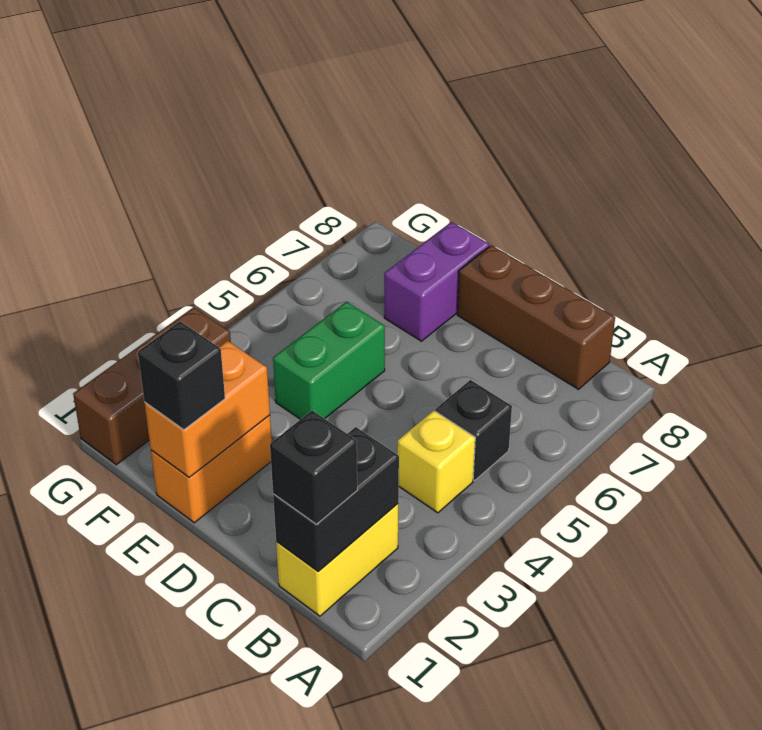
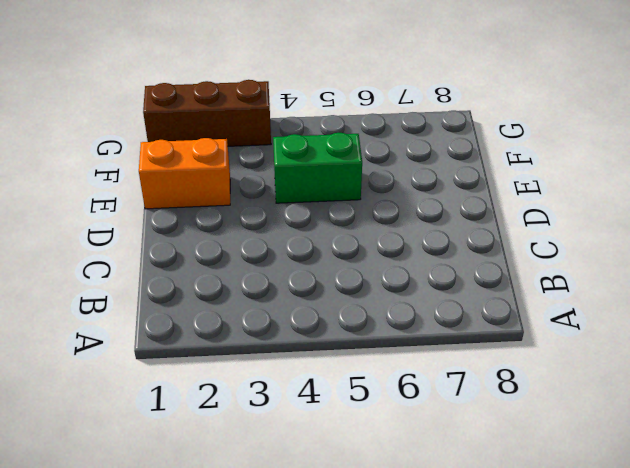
none -> yellow 1x2 brick [276,504,398,616]
none -> yellow 1x1 brick [397,410,475,513]
none -> black 1x1 brick [435,380,512,480]

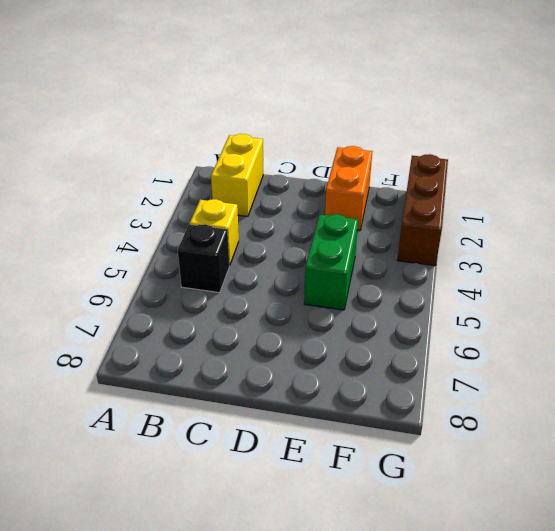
none -> brown 1x3 brick [457,245,615,389]
none -> purple 1x2 brick [384,222,489,341]
none -> black 1x2 brick [273,427,399,572]

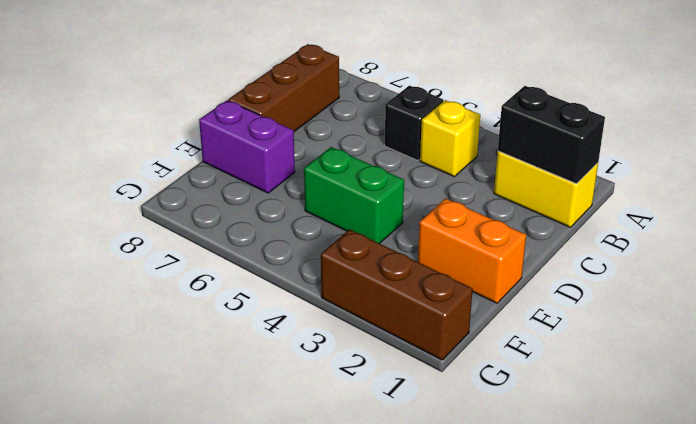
none -> orange 1x2 brick [144,341,270,478]
none -> black 1x1 brick [270,411,357,524]
none -> black 1x1 brick [138,321,225,430]

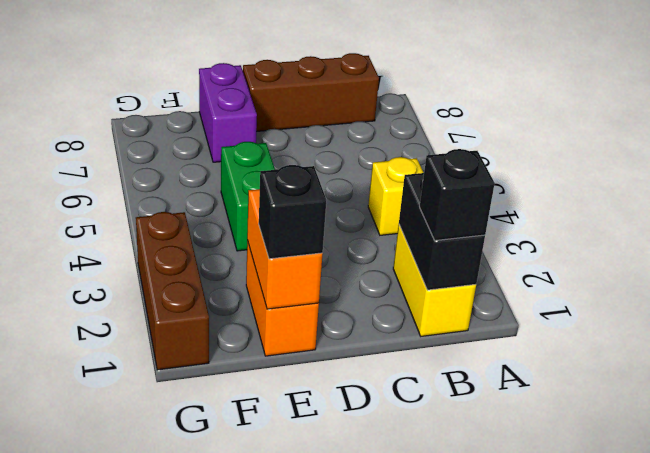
none -> black 1x1 brick [435,380,512,480]

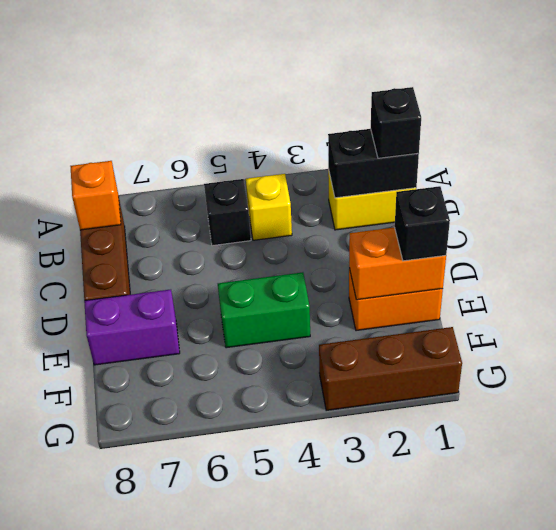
orange 1x1 brick [70,161,121,230] -> none

